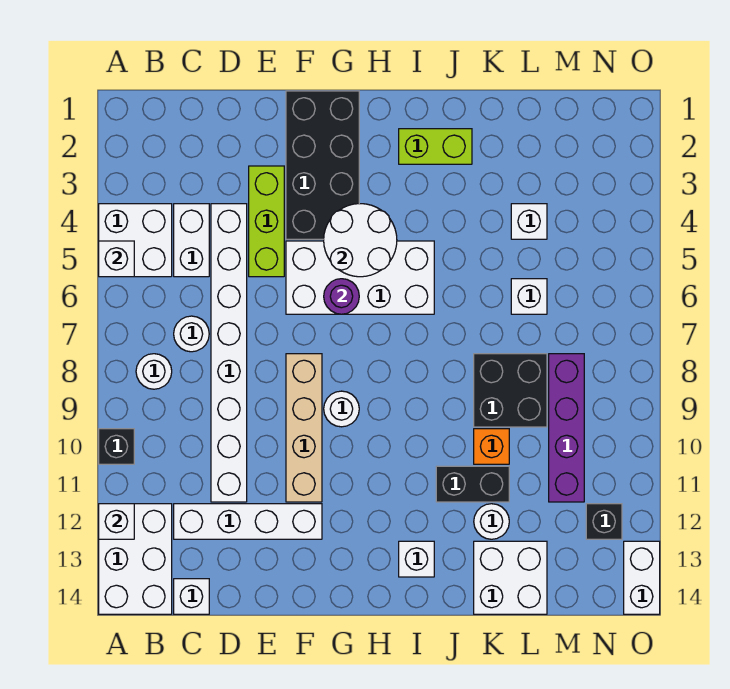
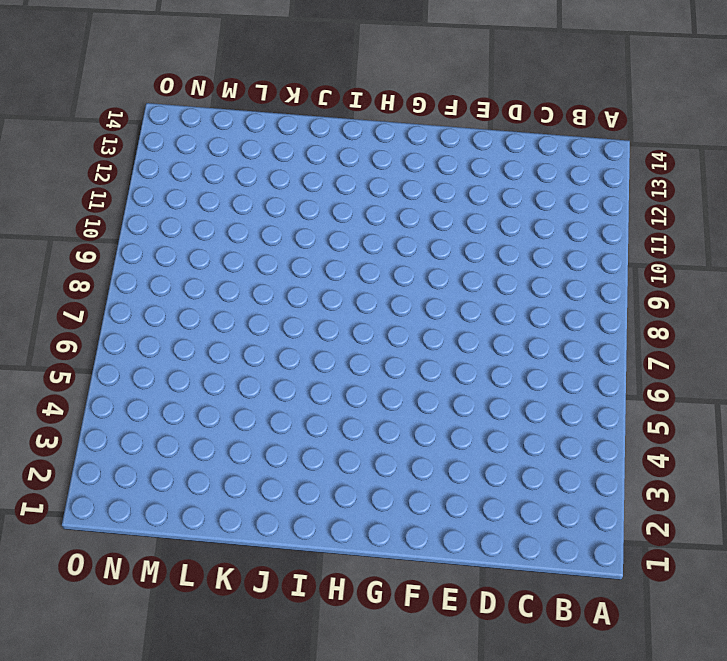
none -> white 2x2 brick [99,204,172,277]
none -> black 1x1 brick [99,429,134,464]
none -> white 2x3 brick [99,504,172,614]
none -> white 1x1 round brick [136,354,172,389]

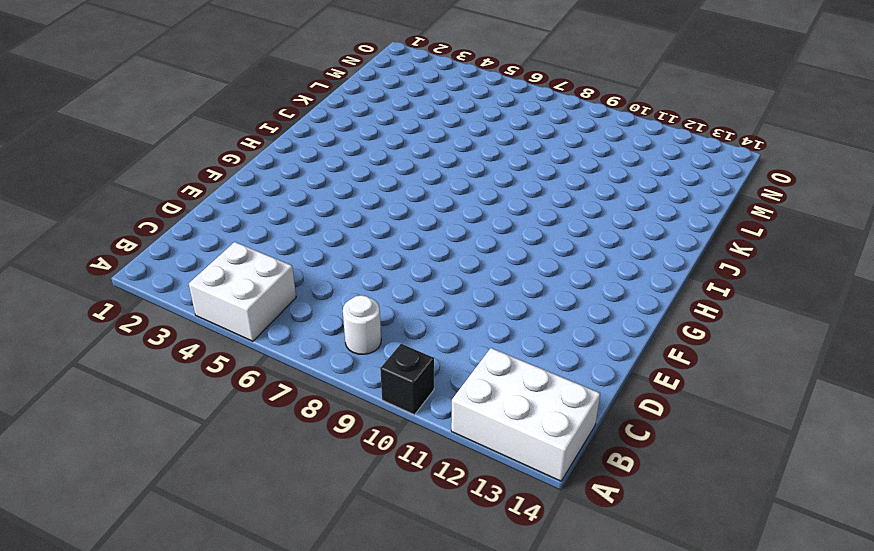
none -> white 1x2 brick [174,204,209,277]
none -> white 1x1 round brick [174,316,209,352]
none -> white 1x4 brick [174,504,322,539]
none -> white 1x1 brick [174,579,209,614]

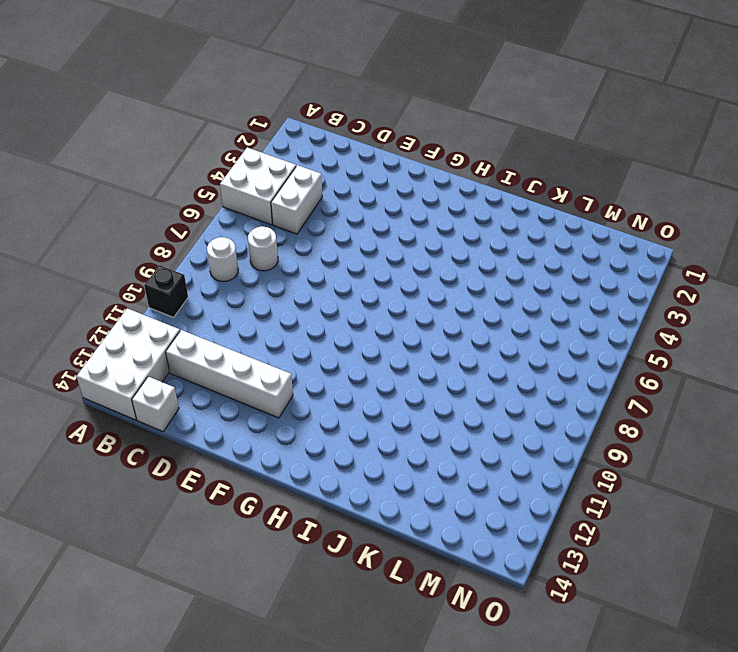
none -> white 1x8 brick [211,204,247,502]
none -> lime 1x3 brick [249,166,284,277]
none -> black 2x4 brick [286,91,359,239]
none -> white 2x4 brick [286,241,434,314]

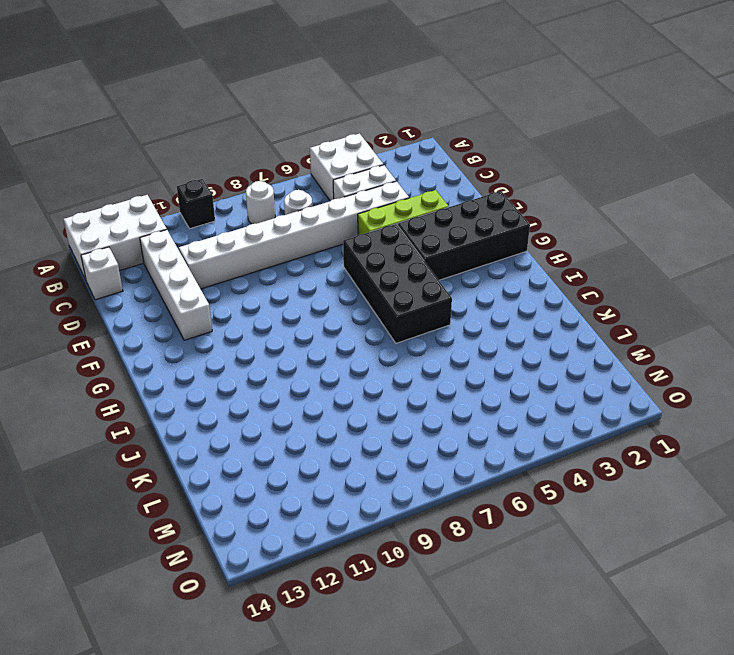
black 2x4 brick [343,224,452,343] -> white 2x4 brick [286,241,434,314]
none -> tan 1x4 brick [286,354,322,502]
none -> white 1x1 round brick [324,391,359,427]
none -> lime 1x2 brick [399,129,472,164]
none -> white 1x1 brick [399,541,434,577]

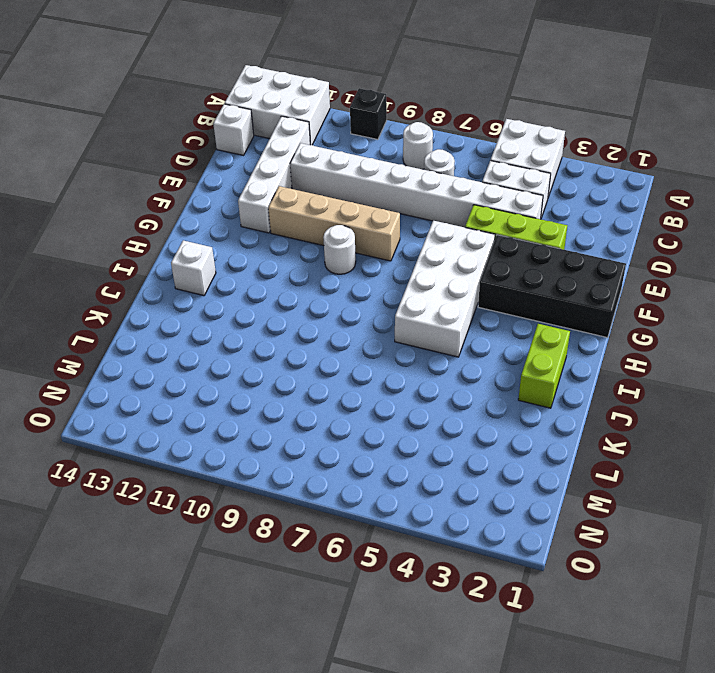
none -> black 1x2 brick [436,466,509,502]
none -> black 2x2 brick [474,354,547,427]
none -> orange 1x1 brick [474,429,509,464]
none -> white 1x1 round brick [474,504,509,539]

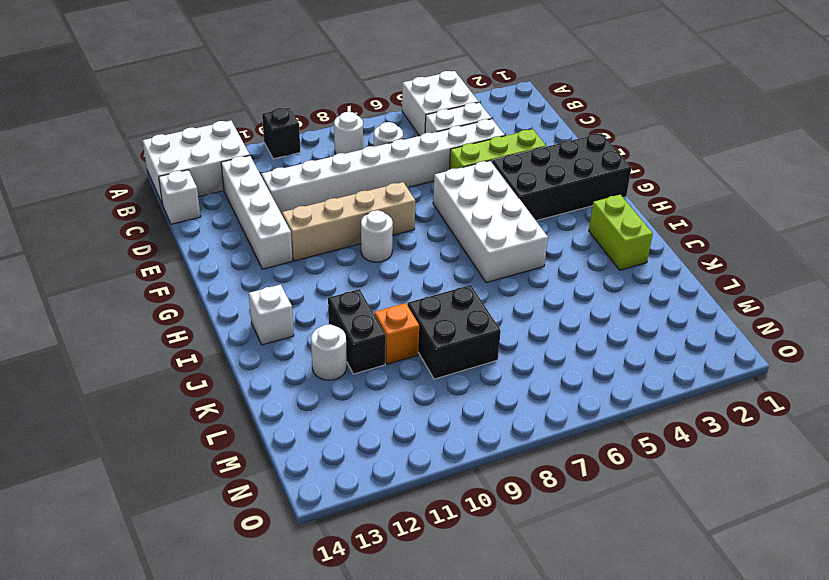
none -> white 2x2 brick [474,541,547,614]
none -> white 1x1 brick [511,204,547,239]
none -> white 1x1 brick [511,279,547,314]
none -> purple 1x4 brick [549,354,584,502]

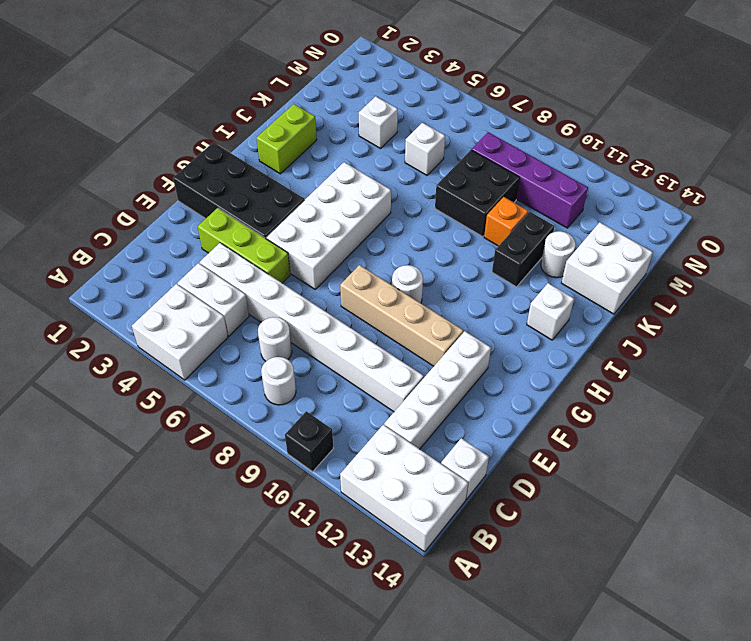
none -> black 1x1 brick [586,504,622,539]
none -> white 1x2 brick [624,541,660,614]
none -> white 1x1 brick [99,241,134,277]
none -> white 1x1 brick [99,504,134,539]

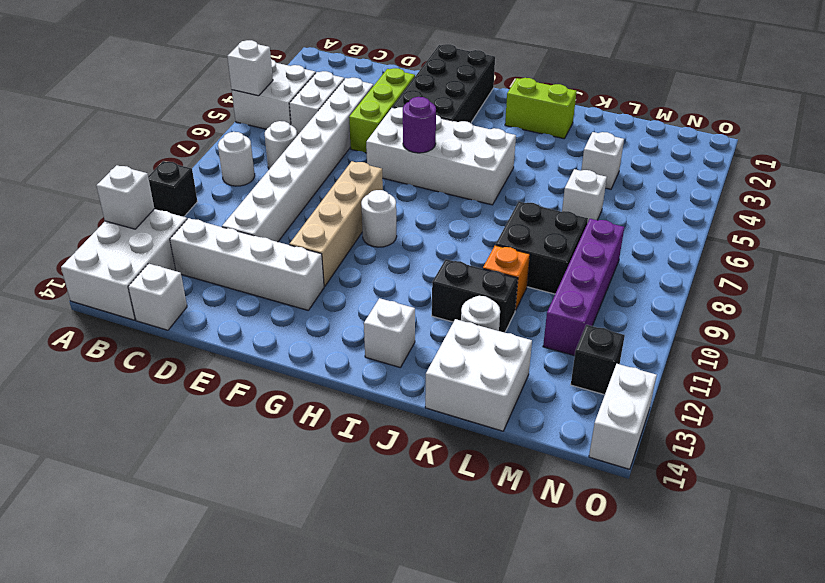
none -> white 2x2 round brick [324,204,397,277]

